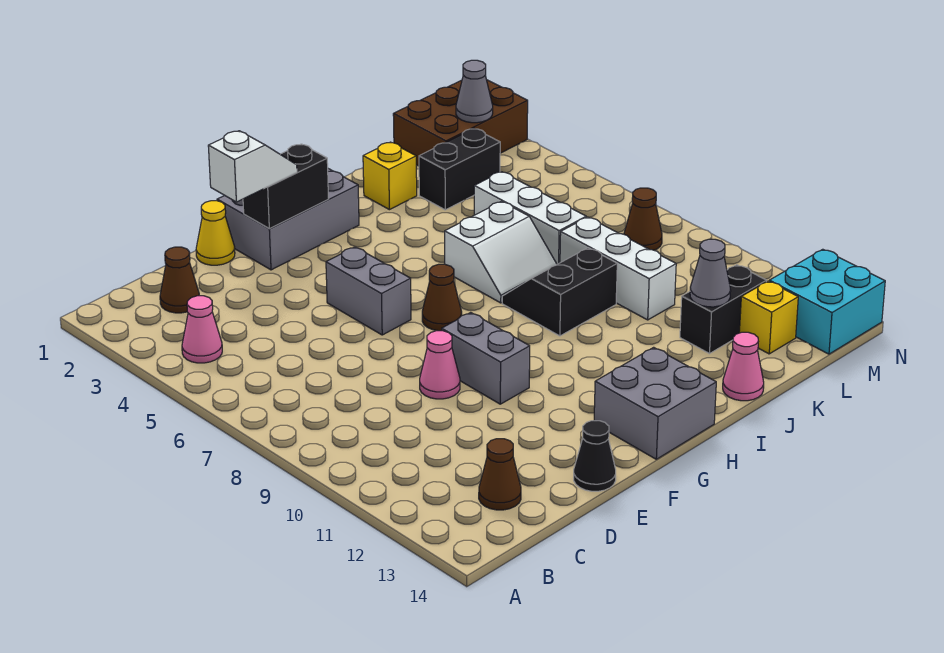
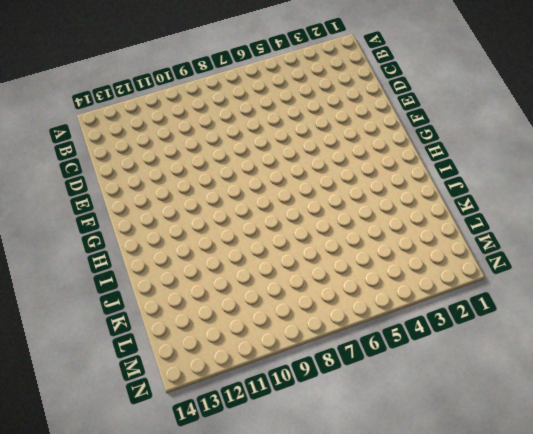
none -> pink 1x1 cone [182,296,222,363]
none -> brown 1x1 cone [160,247,199,313]
none -> brown 1x1 cone [479,439,521,510]

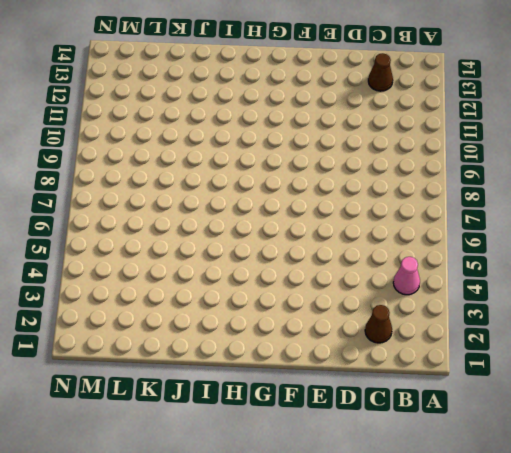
none -> yellow 1x1 cone [196,201,235,265]
none -> pink 1x1 cone [420,331,460,399]
none -> black 1x1 cone [574,421,616,491]

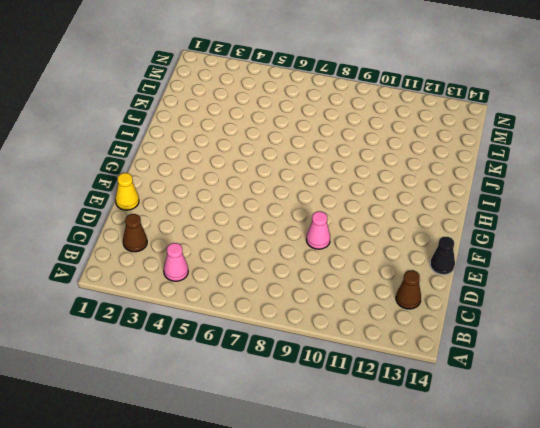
none -> grey 2x3 brick [217,169,359,270]
none -> grey 1x2 brick [326,247,411,335]
none -> grey 1x2 brick [442,312,530,404]

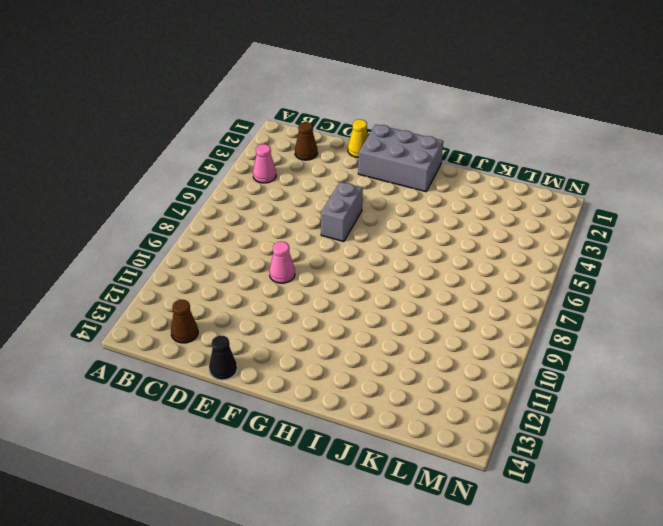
none -> grey 1x2 brick [442,312,530,404]
none -> brown 1x1 cone [422,264,462,331]
none -> grey 2x2 brick [594,347,716,459]

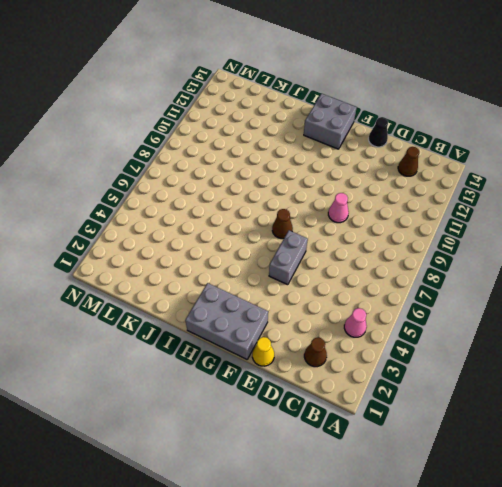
none -> grey 1x2 brick [442,312,530,404]
none -> white 2x2 slope [445,201,557,303]
none -> black 2x2 slope [502,248,617,336]

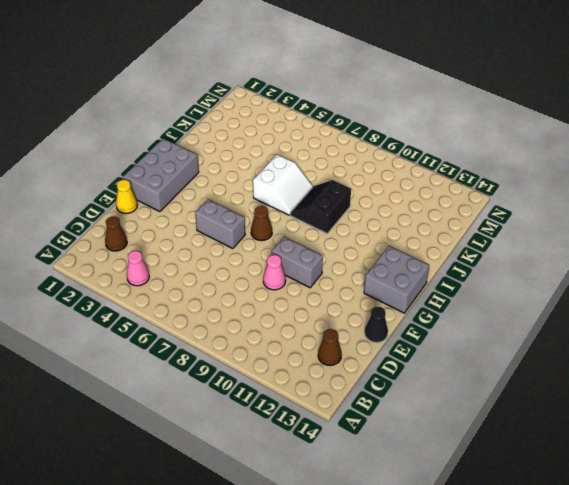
none -> yellow 1x1 brick [363,142,417,210]
none -> pink 1x1 cone [723,332,764,401]
none -> black 1x2 brick [419,129,500,210]

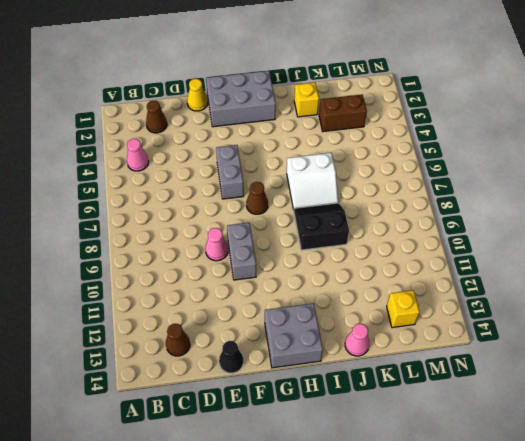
brown 1x2 brick [319,95,367,132] -> black 1x2 brick [419,129,500,210]
none -> white 1x3 brick [474,172,586,264]
none -> white 1x3 brick [560,217,676,320]
none -> black 1x2 brick [680,265,767,354]

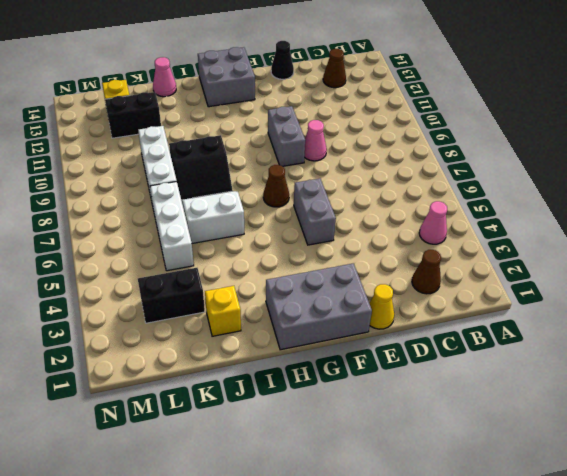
none -> brown 2x3 brick [393,80,528,166]
none -> brown 1x1 cone [624,188,662,250]
none -> cyan 2x2 brick [769,249,885,354]

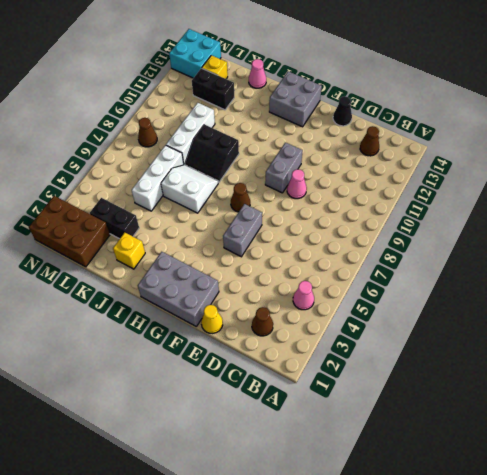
none -> black 1x2 brick [243,144,329,229]
none -> grey 1x1 cone [690,239,731,307]
none -> grey 1x1 cone [456,60,493,123]

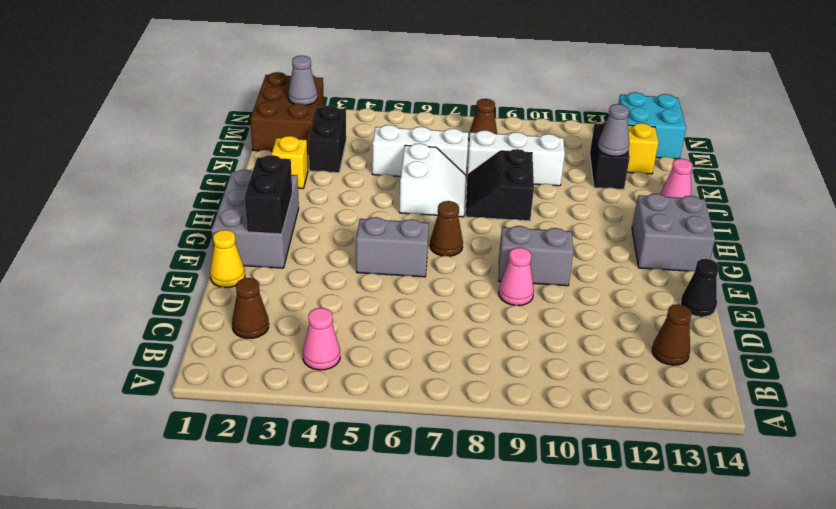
none -> white 1x2 slope [208,131,297,202]

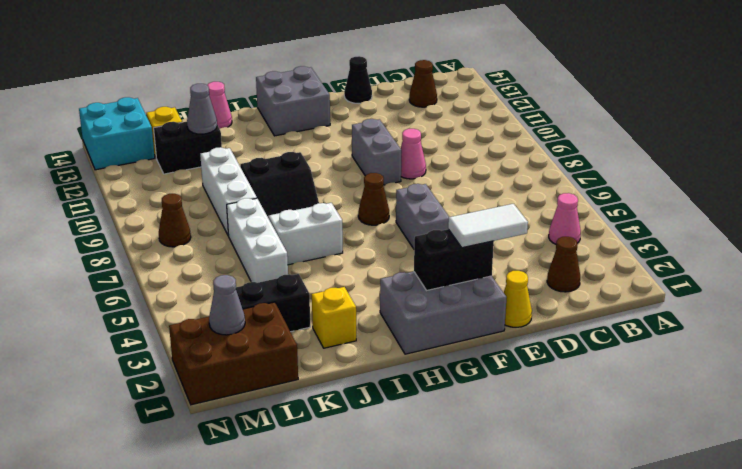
white 1x2 tile [448,204,528,248] -> white 1x2 slope [208,131,297,202]

